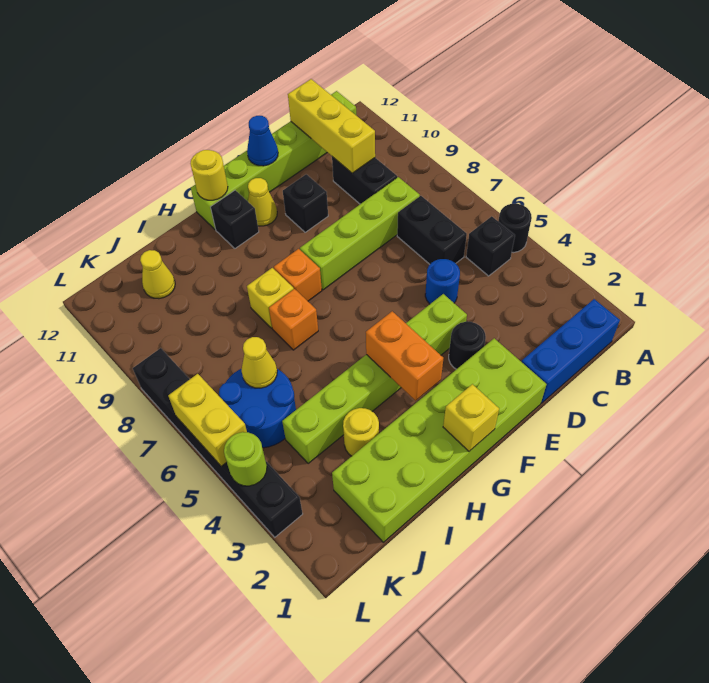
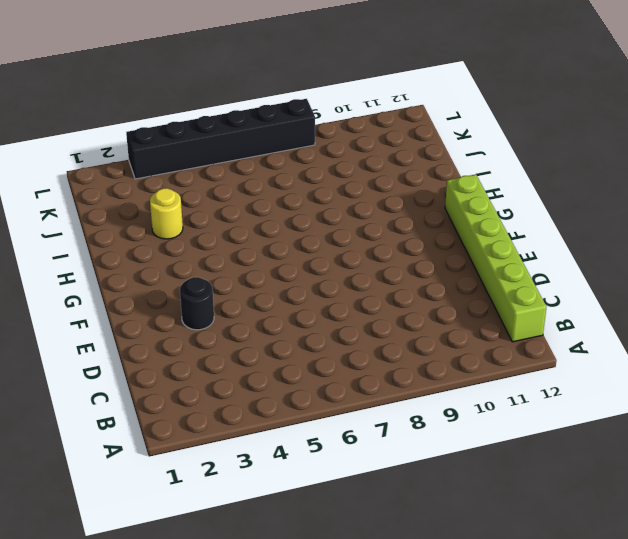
none -> black 1x1 round brick [498,204,532,253]
none -> blue 1x3 brick [522,299,620,403]
none -> black 1x1 brick [466,216,515,276]

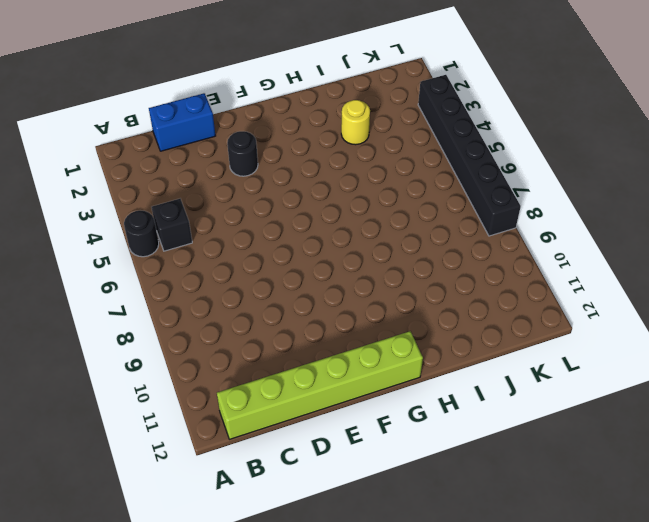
blue 1x2 brick [149,93,215,151] -> blue 1x3 brick [522,299,620,403]
none -> black 1x2 brick [397,196,467,264]
none -> lime 1x4 brick [300,177,420,290]
none -> black 1x2 brick [332,157,397,204]

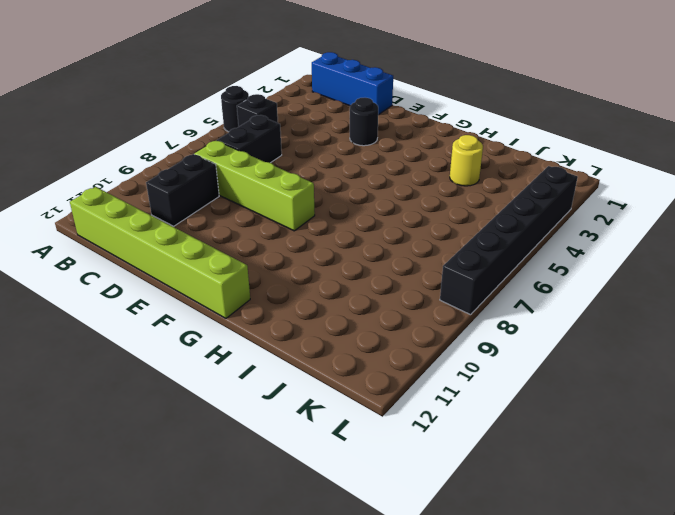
none -> blue 1x1 round brick [425,259,460,304]
none -> lime 2x6 brick [332,338,546,542]
none -> lime 1x6 brick [282,294,467,463]

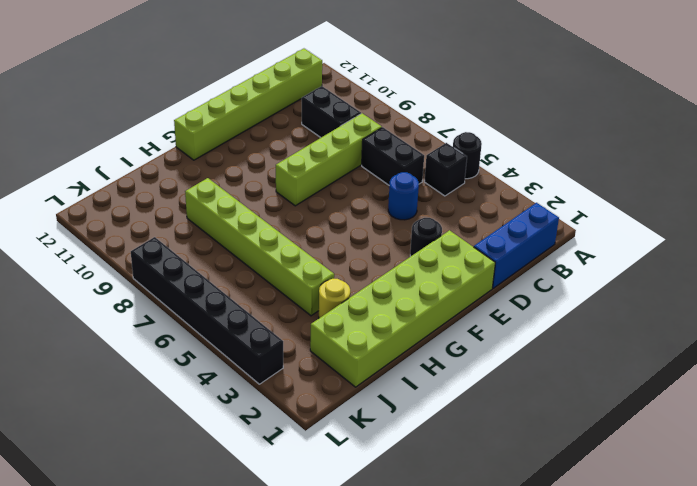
lime 1x6 brick [185,178,334,316] -> lime 1x6 brick turned to [282,294,467,463]
none -> black 1x1 brick [283,174,328,232]
none -> yellow 1x1 cone [248,178,277,226]
none -> orange 1x1 brick [274,249,322,301]

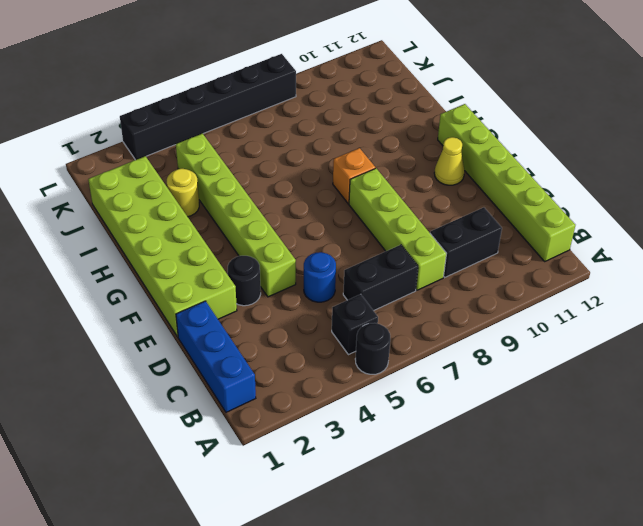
none -> black 1x1 brick [283,174,328,232]
none -> black 1x1 brick [211,190,259,248]
none -> orange 1x1 brick [269,289,318,350]

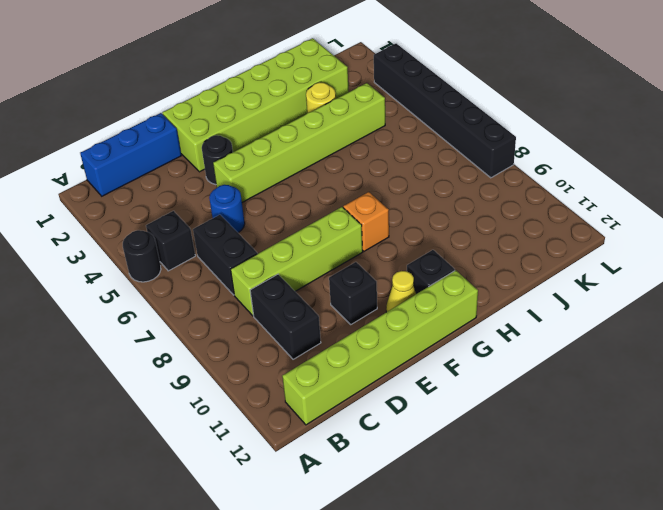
none -> orange 1x1 brick [269,289,318,350]
none -> yellow 1x1 brick [247,268,294,328]
none -> blue 2x2 round brick [219,369,296,448]

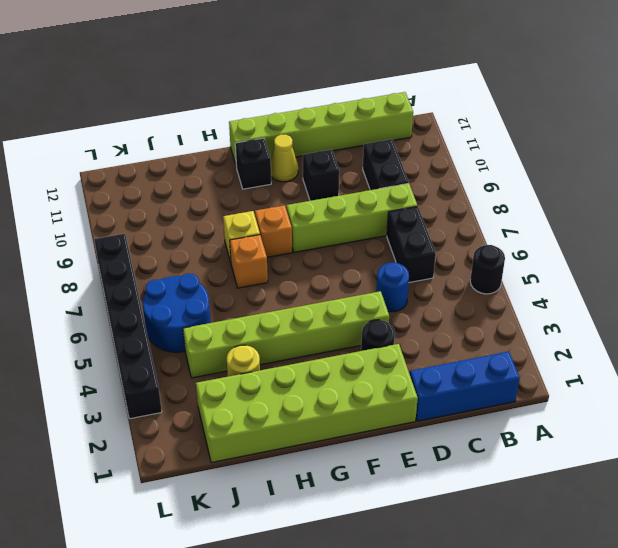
none -> black 1x1 brick [466,216,515,276]
none -> yellow 1x1 cone [140,250,175,299]
none -> yellow 1x3 brick [288,79,375,173]

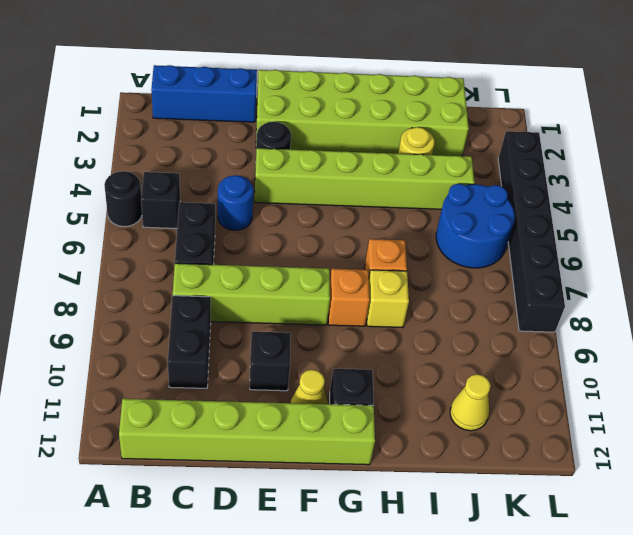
none -> yellow 1x3 brick [288,79,375,173]
none -> blue 1x1 cone [247,116,278,166]
none -> yellow 1x1 brick [443,384,499,451]

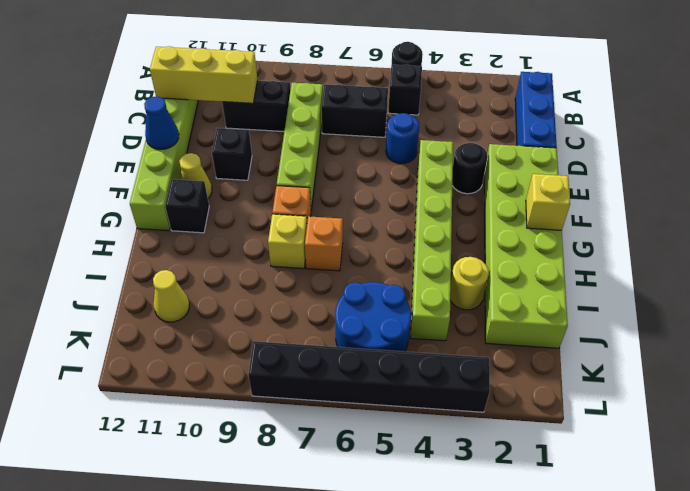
none -> orange 1x2 brick [366,311,443,401]
none -> yellow 1x1 round brick [190,150,228,200]
none -> yellow 1x1 cone [242,337,277,388]

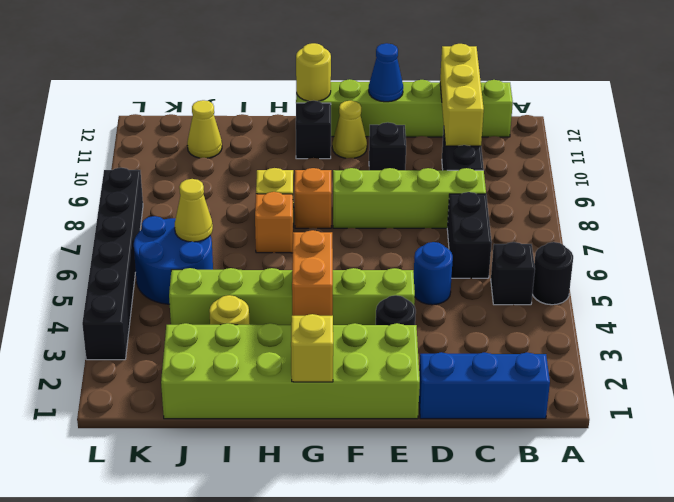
none -> lime 1x1 round brick [224,432,267,486]
none -> yellow 1x2 brick [168,374,247,466]

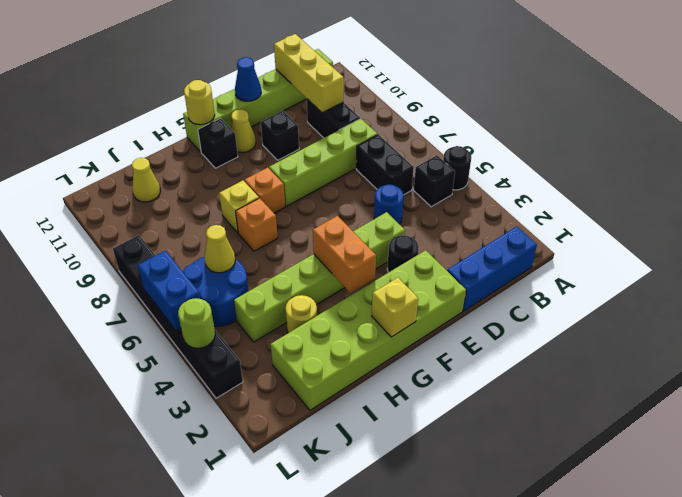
blue 1x2 brick [138,251,200,331] -> yellow 1x2 brick [168,374,247,466]

